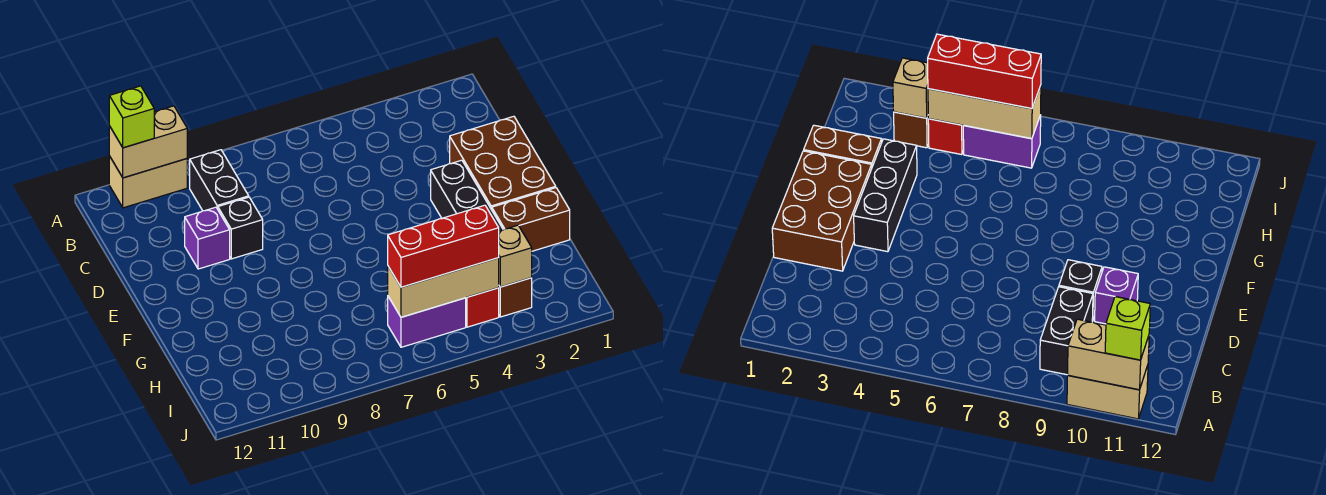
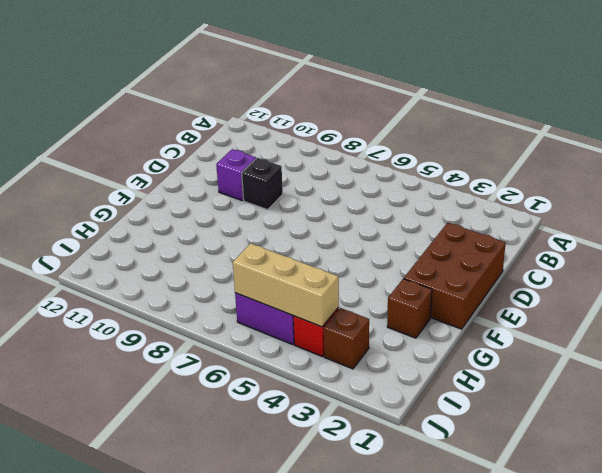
brown 1x1 brick [387,279,432,338] -> brown 1x2 brick [492,188,570,251]
none -> tan 1x2 brick [109,156,187,208]
none -> black 1x2 brick [190,150,249,211]
none -> black 1x3 brick [431,160,503,231]

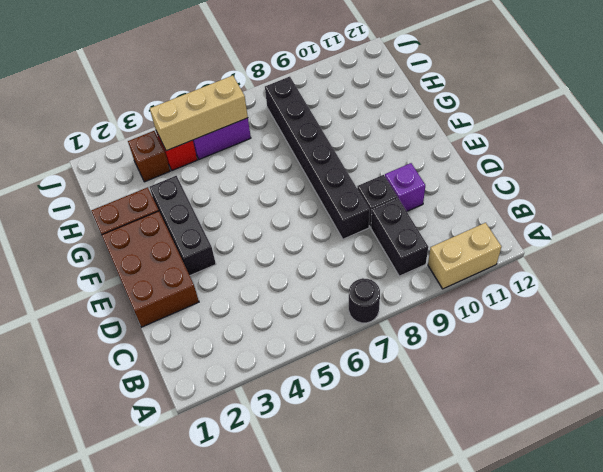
black 1x1 round brick [349,278,380,323] -> none
black 1x6 brick [265,77,370,239] -> none
none -> tan 1x2 brick [109,106,187,178]
none -> tan 1x1 brick [499,225,532,287]
none -> lime 1x1 brick [109,86,154,148]

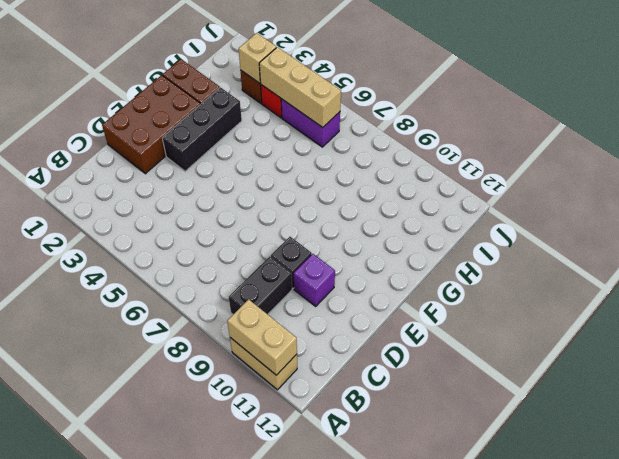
none -> lime 1x1 brick [109,86,154,148]
none -> red 1x3 brick [388,205,499,287]

